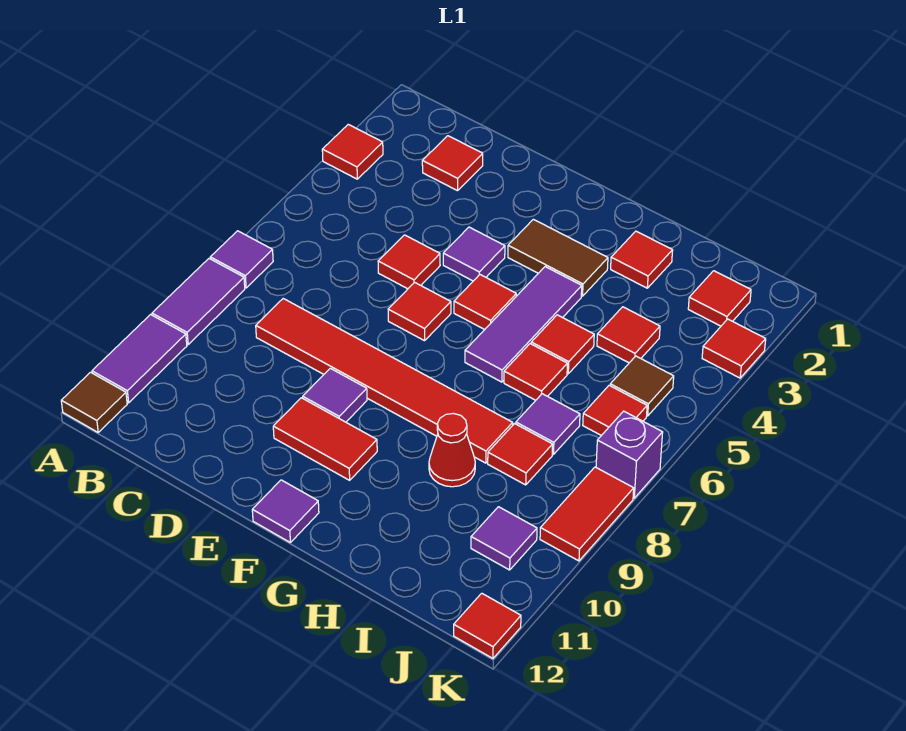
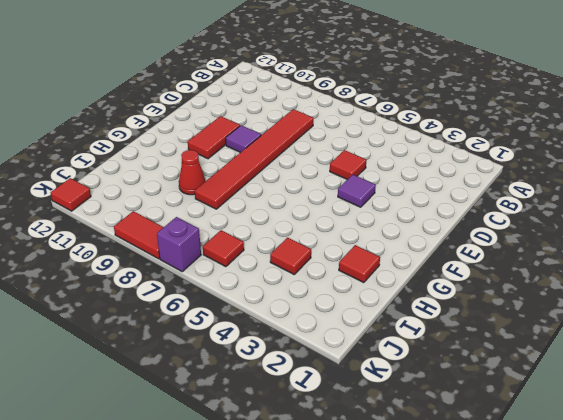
none -> red 1x1 tile [322,124,383,179]
none -> purple 1x1 tile [210,231,273,288]
none -> purple 1x2 tile [152,259,245,344]
none -> purple 1x2 tile [92,315,187,403]

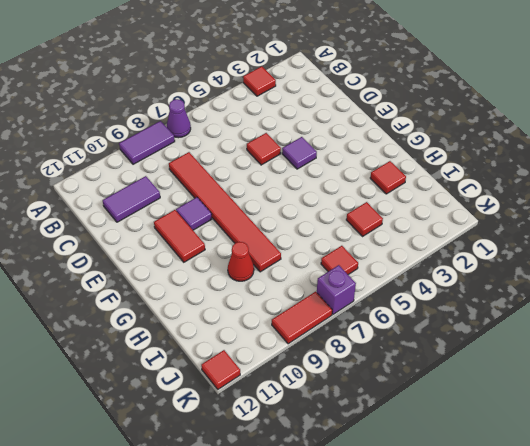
purple 1x1 cone [167,99,191,138] -> purple 1x1 tile [210,231,273,288]
purple 1x2 tile [103,176,160,222] -> purple 1x2 tile moved to [92,315,187,403]
none -> brown 1x1 tile [61,372,127,432]
none -> red 1x1 tile [422,136,483,191]
none -> red 1x1 tile [388,282,451,341]
none -> brown 1x2 tile [508,219,608,296]

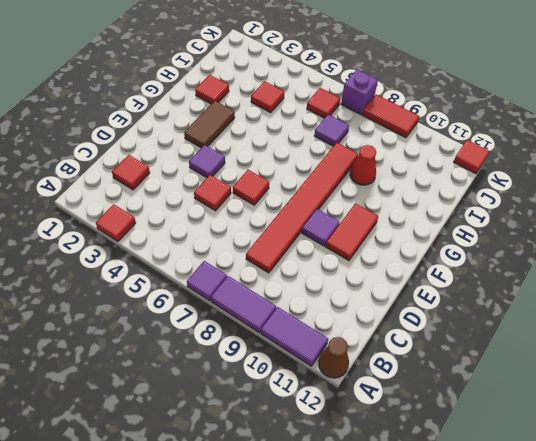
brown 1x1 cone [319,337,349,378] -> brown 1x1 tile [61,372,127,432]
none -> red 1x1 tile [454,275,516,330]
none -> purple 1x1 tile [252,480,319,542]
none -> purple 1x3 tile [465,267,582,382]
none -> red 1x1 tile [531,315,594,374]

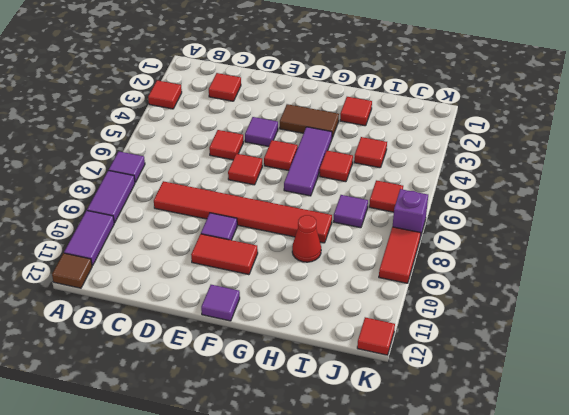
none -> red 1x1 tile [504,344,567,400]
none -> red 1x1 tile [488,424,553,485]
none -> red 1x1 tile [688,271,751,326]
none -> brown 1x1 tile [610,356,674,416]

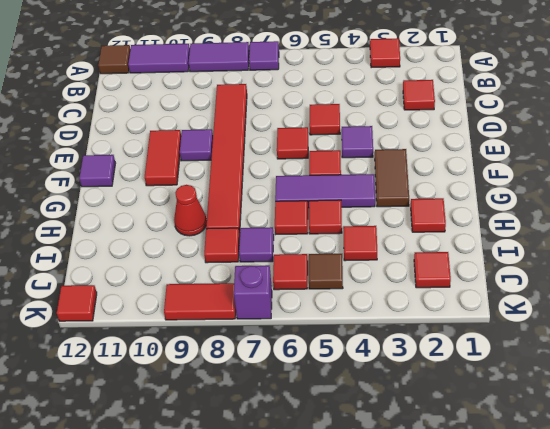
none -> purple 1x1 tile [471,507,537,570]
none -> red 1x1 tile [702,319,766,378]

